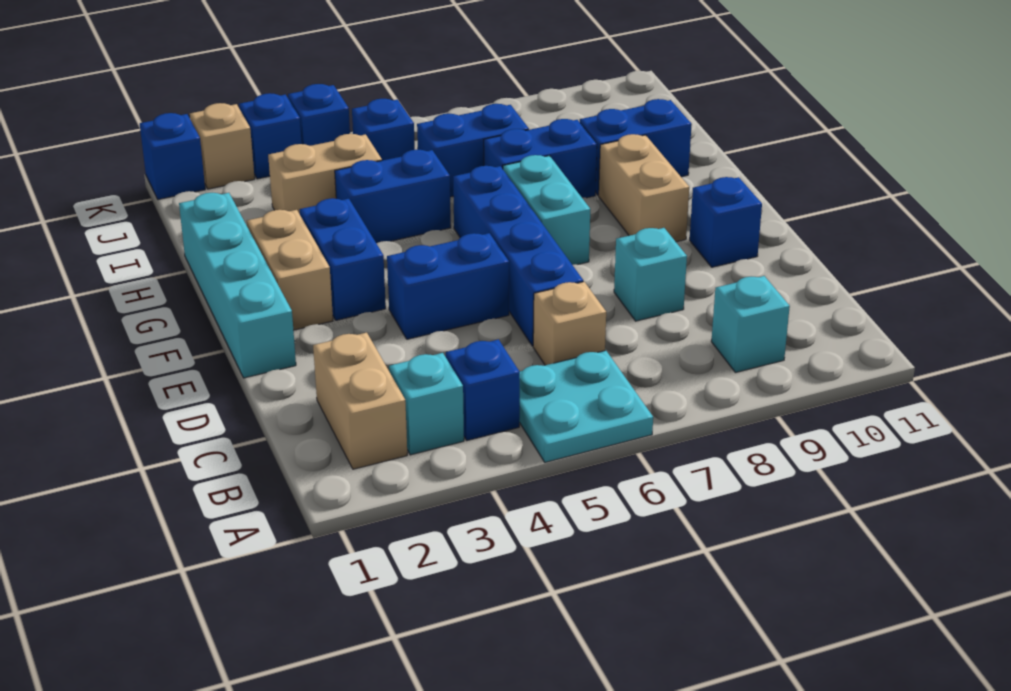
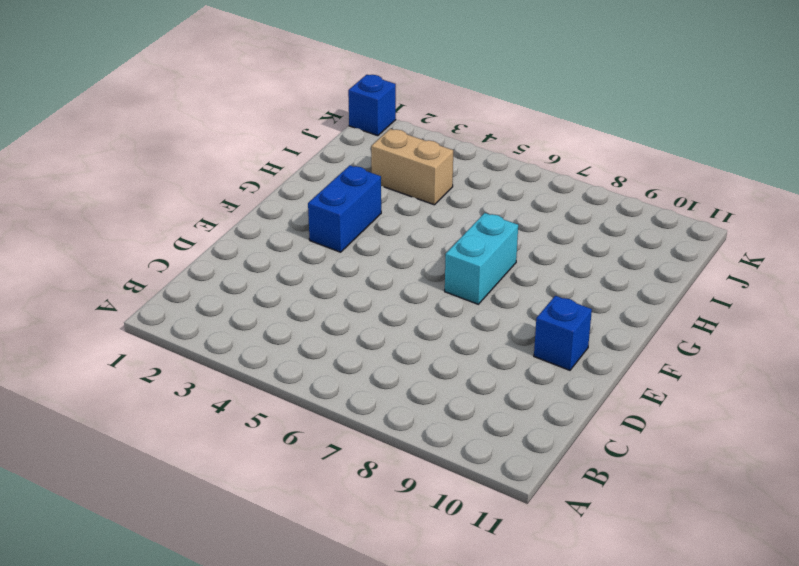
none -> cyan 2x2 plate [519,351,653,462]
none -> tan 1x2 brick [313,333,407,469]
none -> cyan 1x1 brick [389,353,464,455]

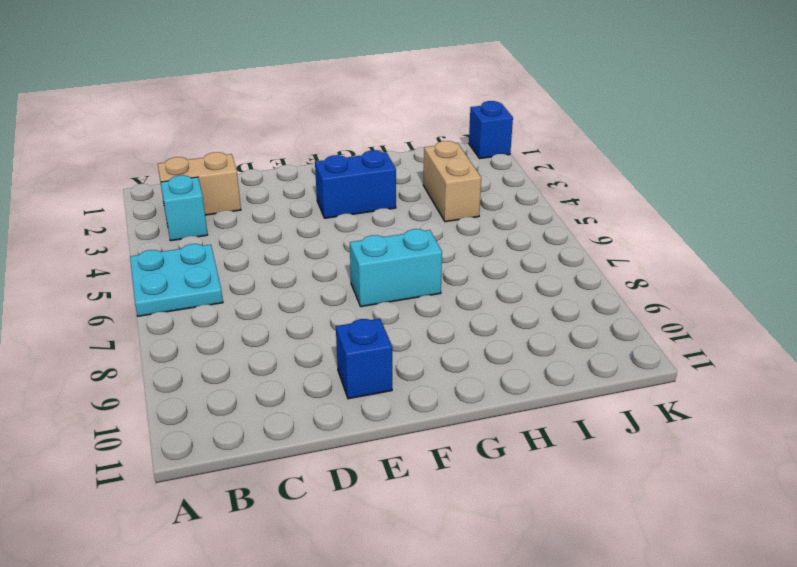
none -> blue 1x1 brick [446,339,520,440]
none -> cyan 1x1 brick [711,276,790,373]
none -> tan 1x1 brick [533,282,606,365]

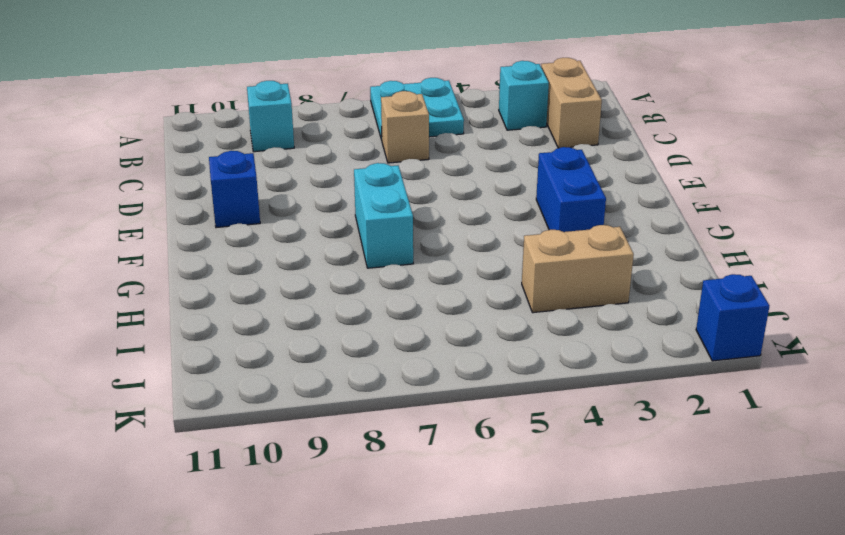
none -> blue 1x1 brick [446,339,520,440]
none -> blue 1x4 brick [453,166,583,346]
none -> cyan 1x1 brick [614,228,687,321]

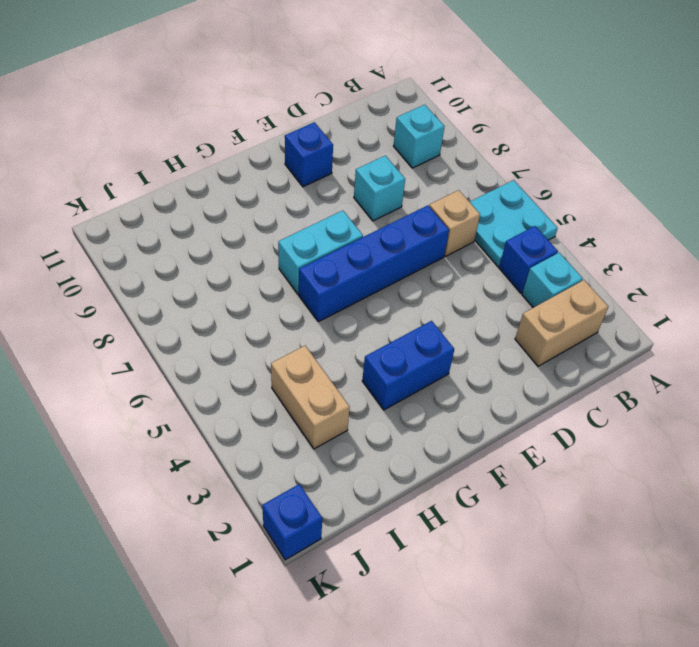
none -> cyan 1x4 brick [179,193,296,378]
none -> blue 1x2 brick [387,233,509,339]
none -> tan 1x2 brick [247,210,333,330]

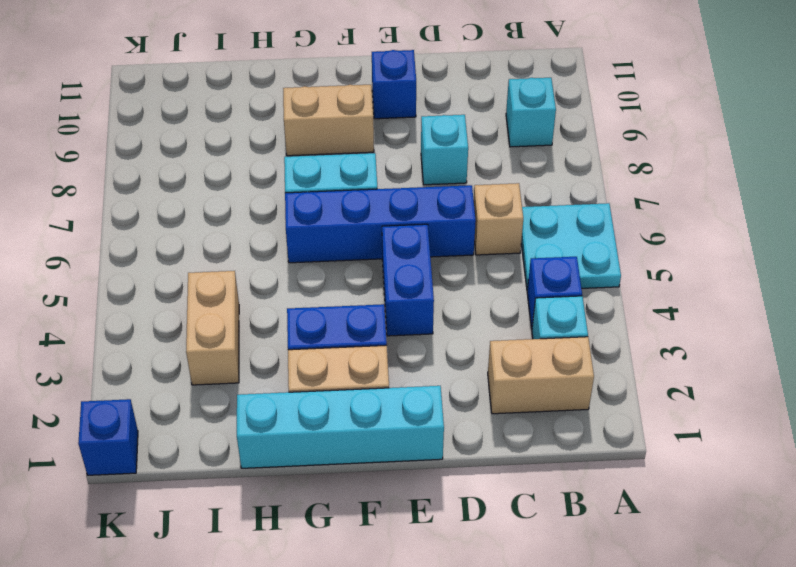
none -> blue 1x2 brick [335,150,451,243]
none -> blue 1x2 brick [484,119,597,198]
none -> blue 1x2 brick [580,99,692,195]

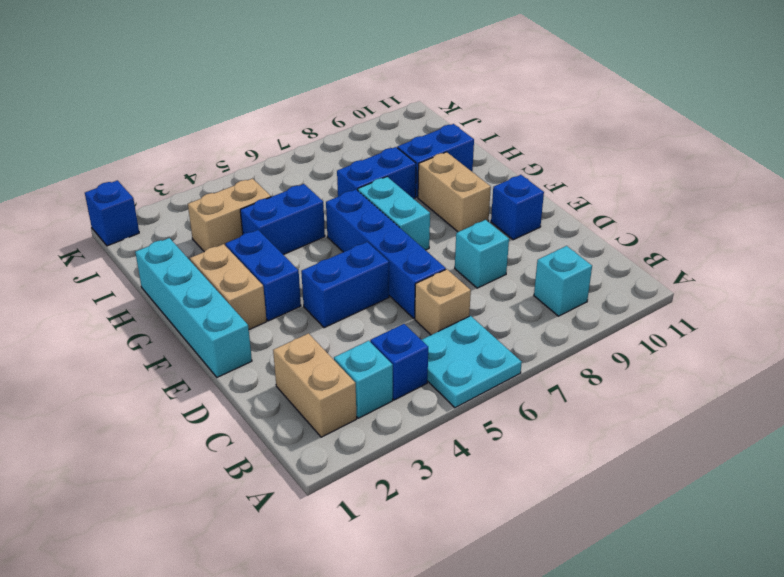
none -> blue 1x2 brick [417,104,529,197]
none -> blue 1x1 brick [352,99,415,160]
none -> tan 1x1 brick [190,103,255,189]

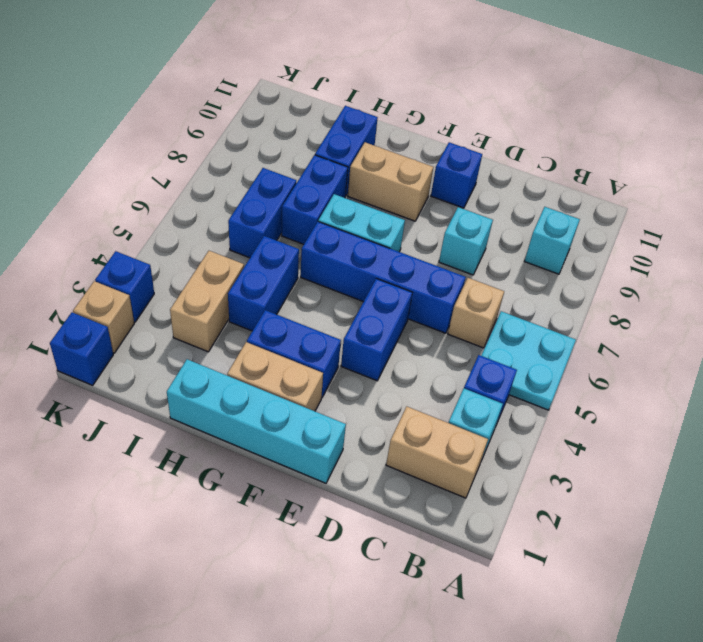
none -> blue 1x1 brick [352,99,415,160]
none -> blue 1x1 brick [288,84,350,146]

